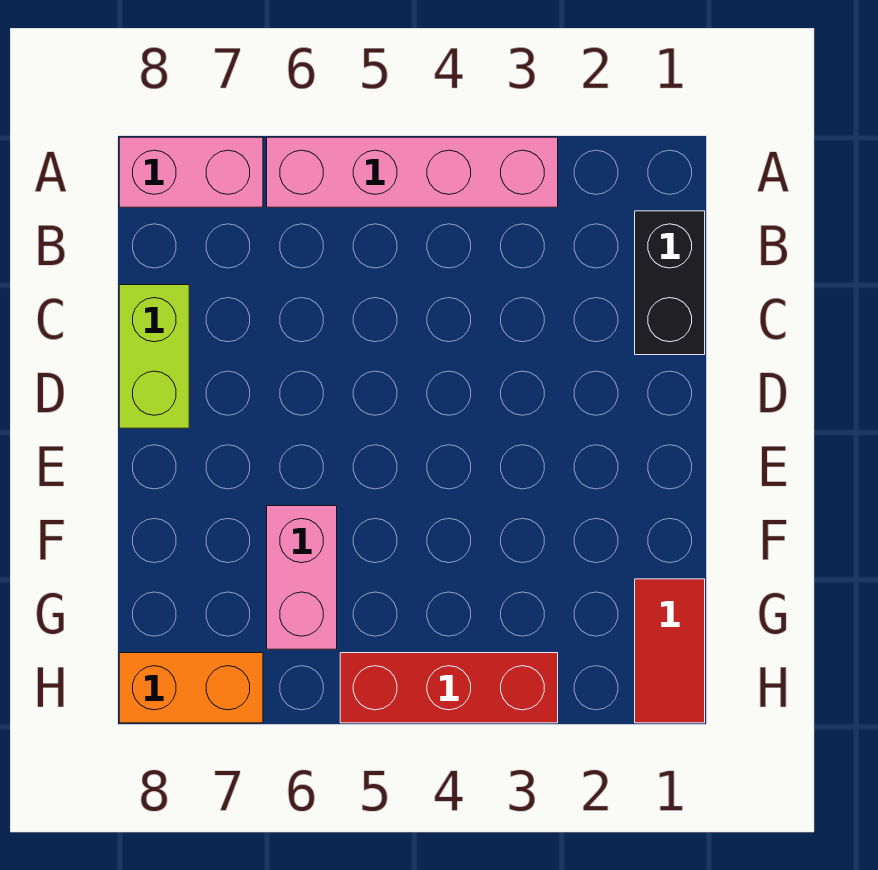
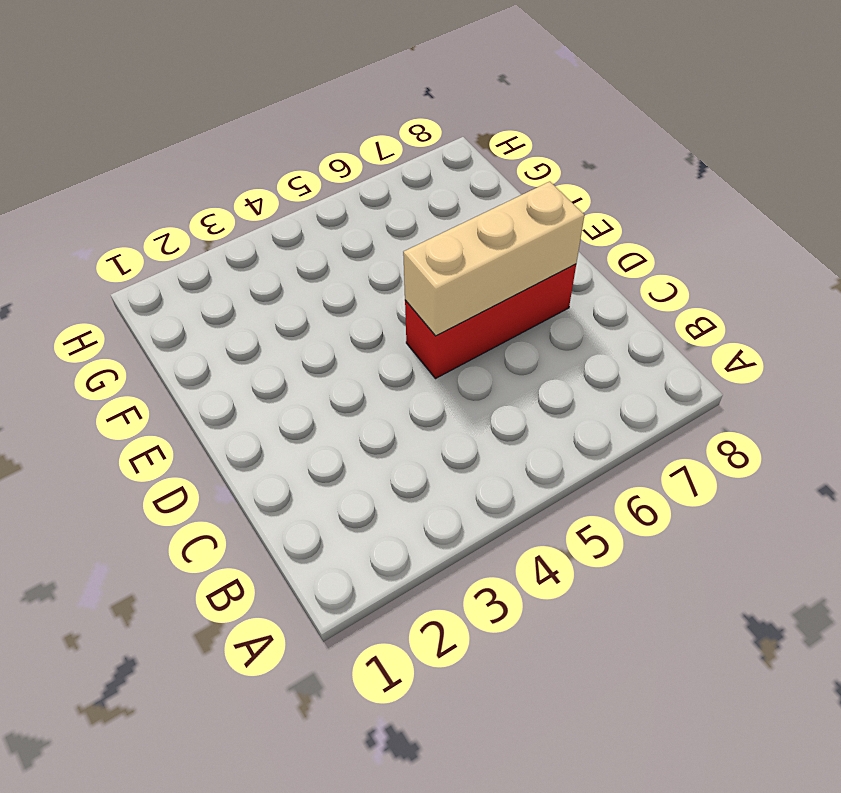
red 1x3 brick [405,264,576,379] -> red 1x3 brick moved to [340,653,558,723]
tan 1x3 brick [403,182,585,336] -> none
none -> pink 1x4 brick [267,137,558,207]
none -> pink 1x2 brick [119,137,263,207]

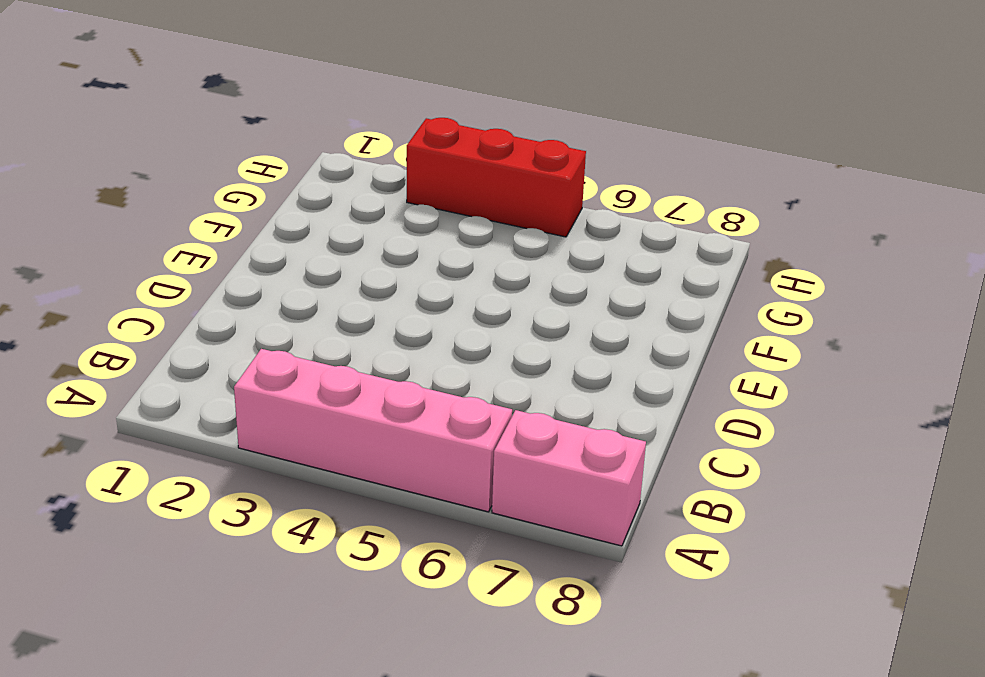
none -> black 1x2 brick [635,211,705,355]
none -> lime 1x2 brick [119,285,189,428]

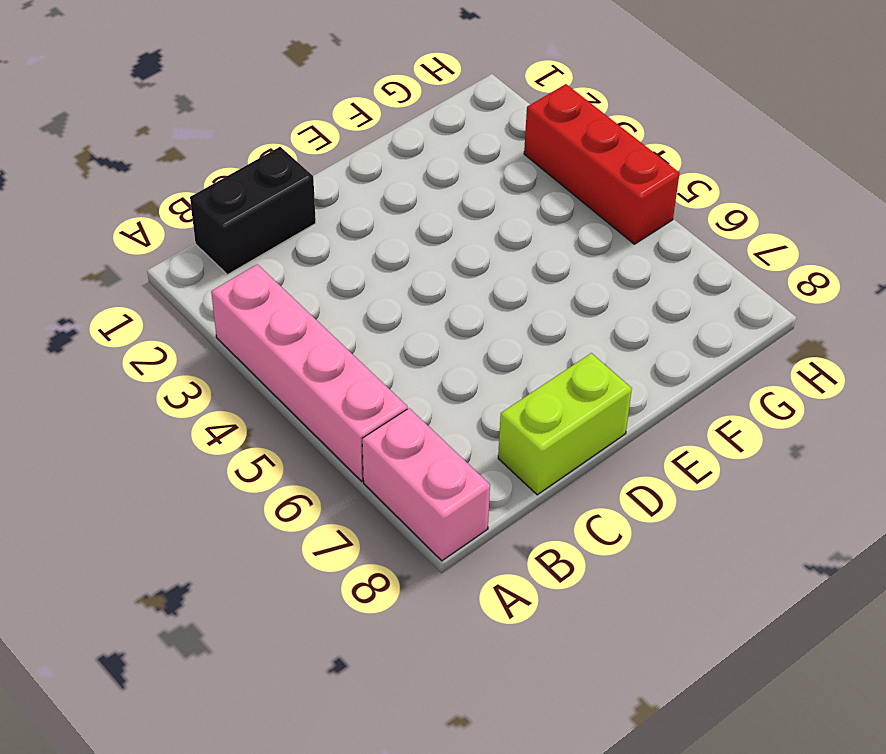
none -> pink 1x2 brick [267,506,337,649]
none -> red 1x2 tile [635,579,705,723]

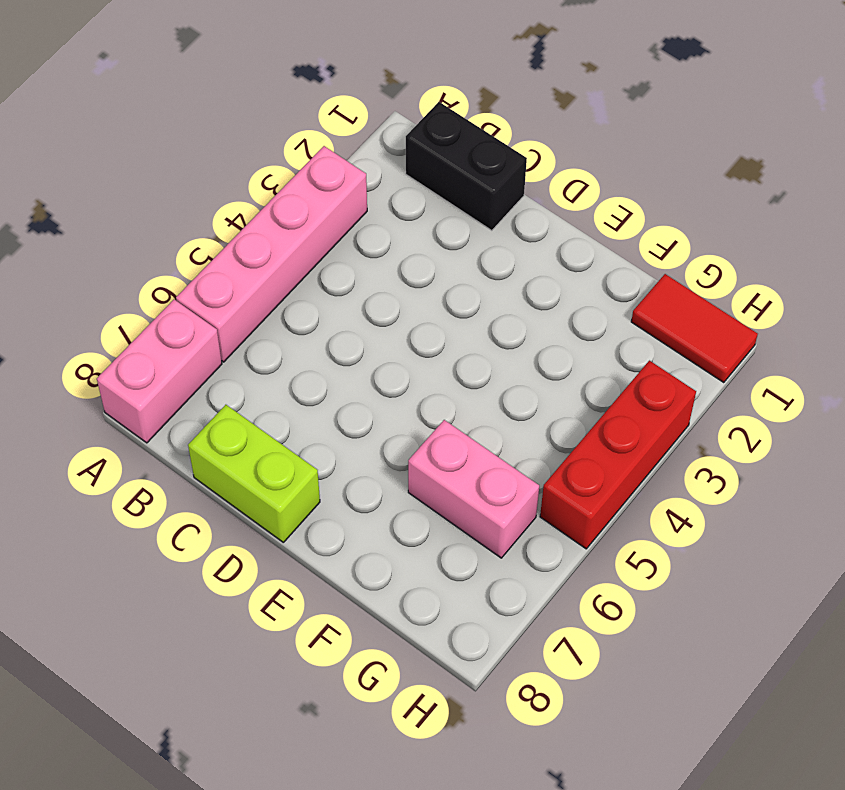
none -> orange 1x2 brick [119,653,263,723]

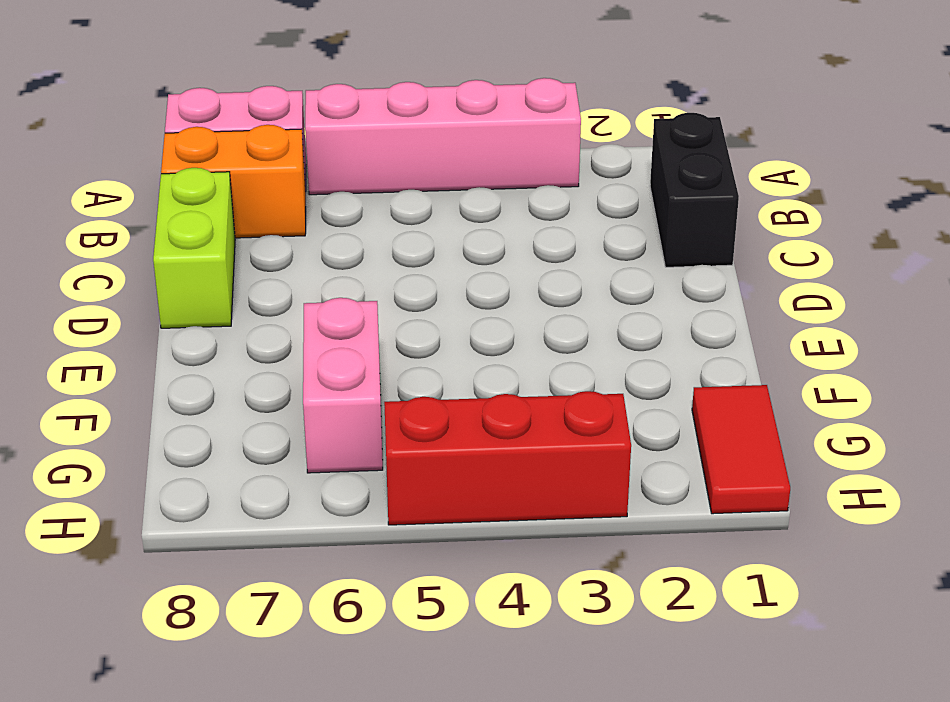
orange 1x2 brick [161,125,306,238] -> orange 1x2 brick moved to [119,653,263,723]

